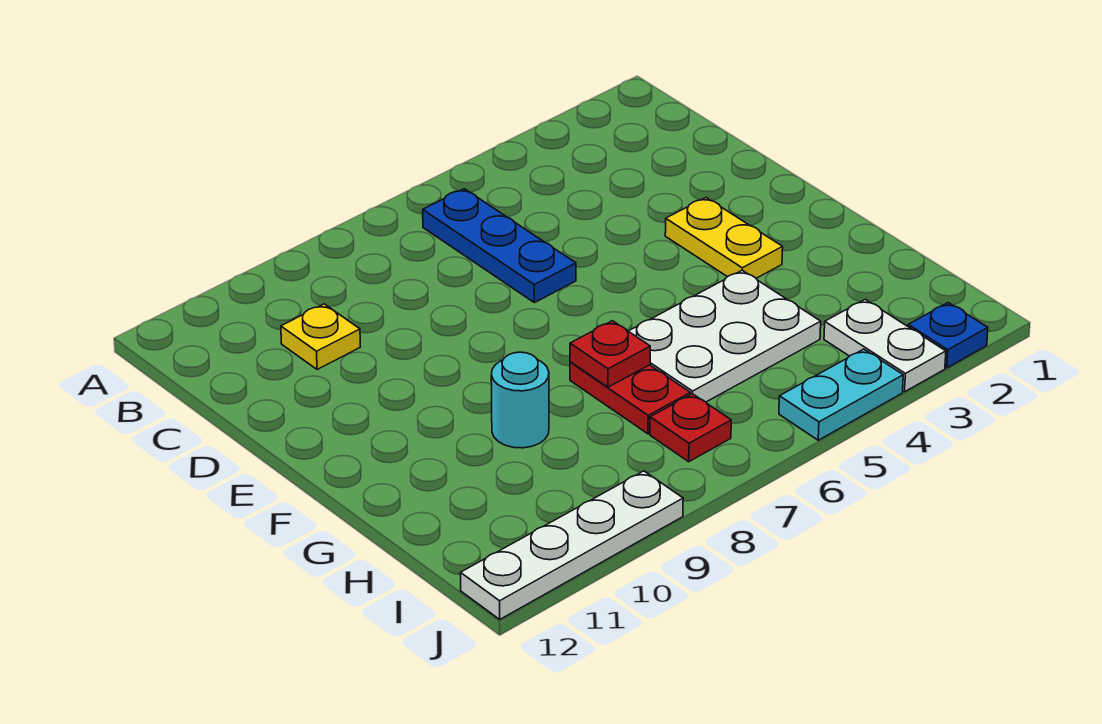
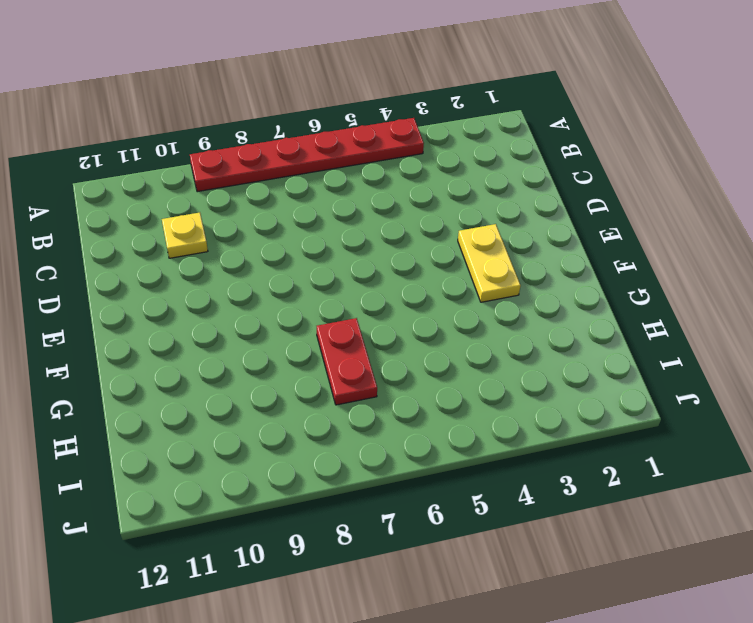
red 1x6 plate [190,118,424,192] -> none
none -> blue 1x3 plate [423,189,576,303]
none -> white 2x3 plate [629,270,821,402]
none -> cyan 1x1 round brick [491,352,549,448]

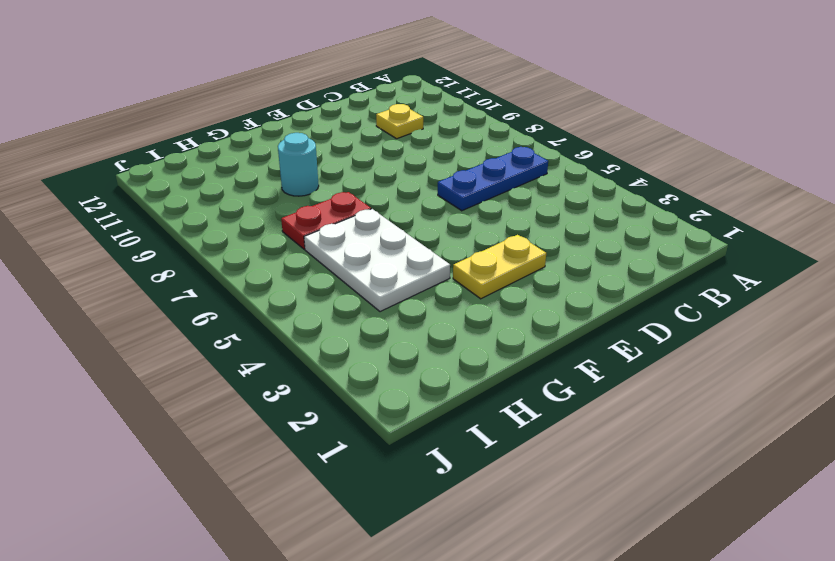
none -> white 1x2 plate [824,299,946,392]
none -> red 1x1 plate [650,394,731,462]
none -> blue 1x1 plate [908,303,988,368]

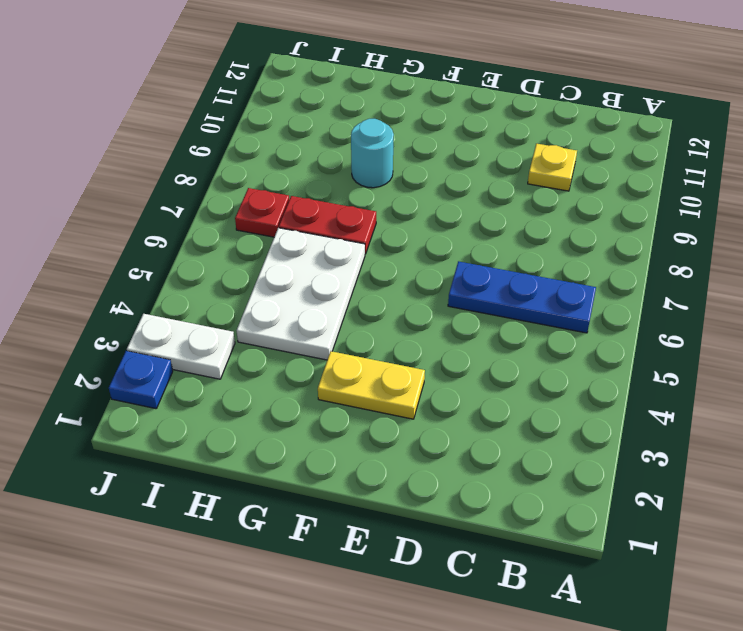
none -> cyan 1x2 plate [779,349,903,440]
none -> white 1x4 plate [460,471,683,619]
none -> red 1x1 plate [570,321,650,387]

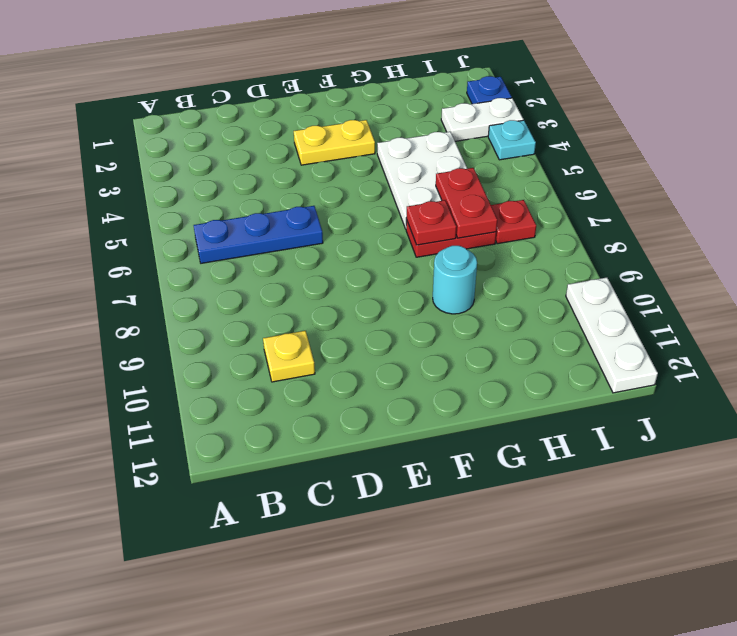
red 1x2 plate [436,168,497,238] -> none
cyan 1x1 plate [488,120,536,160] -> cyan 1x2 plate [779,349,903,440]
white 1x3 plate [566,277,658,393] -> white 1x4 plate [460,471,683,619]

